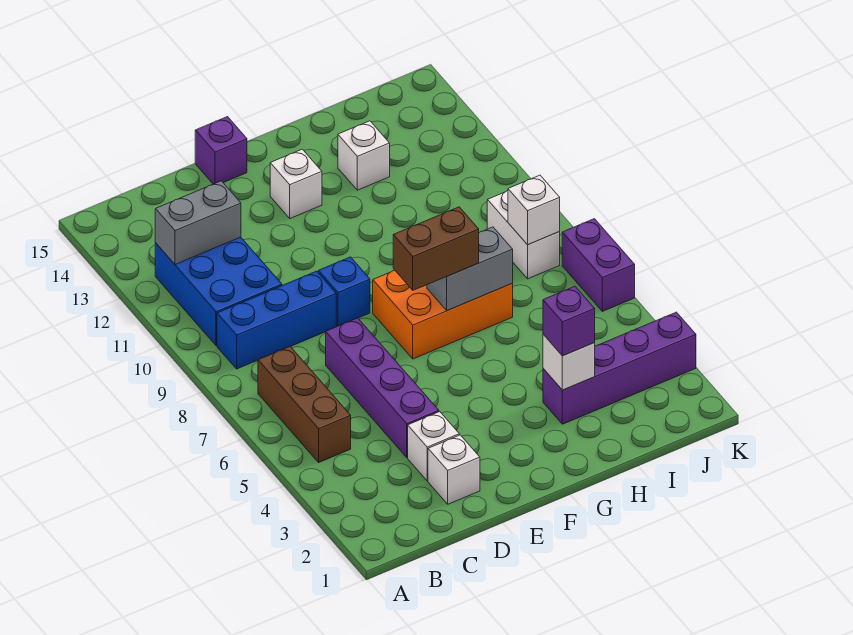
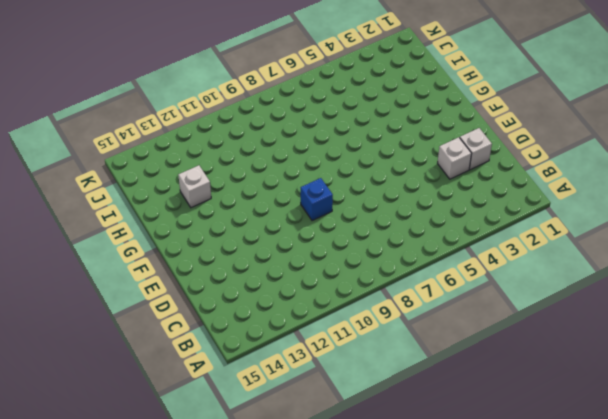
none -> brown 1x3 brick [258,347,351,462]
none -> blue 1x3 brick [217,271,336,369]
none -> blue 2x3 brick [155,237,282,346]

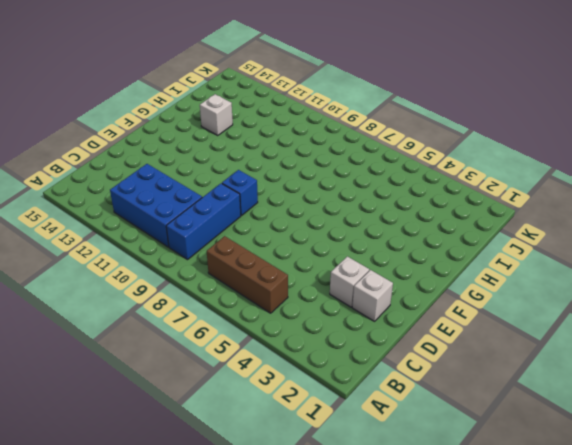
none -> purple 1x4 brick [326,318,439,457]
none -> purple 1x1 brick [195,117,247,184]
none -> orange 2x3 brick [373,270,513,359]

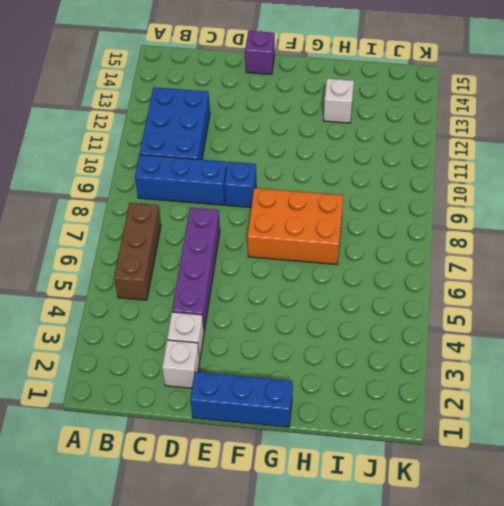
blue 1x3 brick [190,372,293,427] -> none
none -> white 1x1 brick [270,149,322,218]
none -> purple 1x4 brick [543,312,696,424]
none -> white 1x2 brick [487,191,560,279]

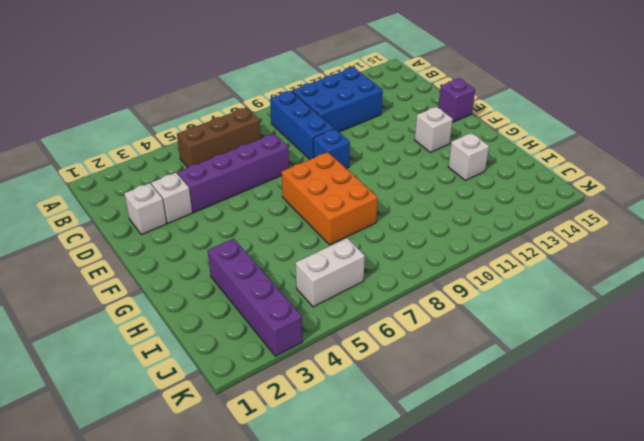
white 1x2 brick [296,238,365,307] -> white 1x2 brick moved to [487,191,560,279]
none -> purple 1x2 brick [562,219,635,311]
none -> grey 1x2 brick [155,181,241,264]
none -> grey 1x2 brick [427,227,513,310]

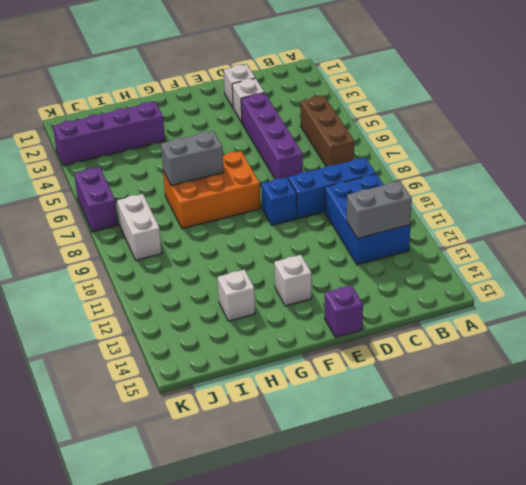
none -> white 1x1 brick [543,334,595,390]
none -> white 1x1 brick [508,175,560,245]
none -> brown 1x2 brick [393,207,479,290]

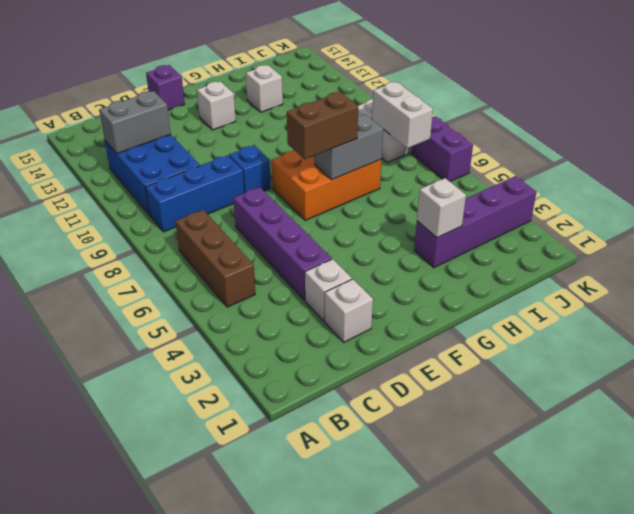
white 1x2 brick [372,82,433,148] -> white 1x1 brick [508,175,560,245]
none -> purple 1x1 brick [543,286,595,356]

